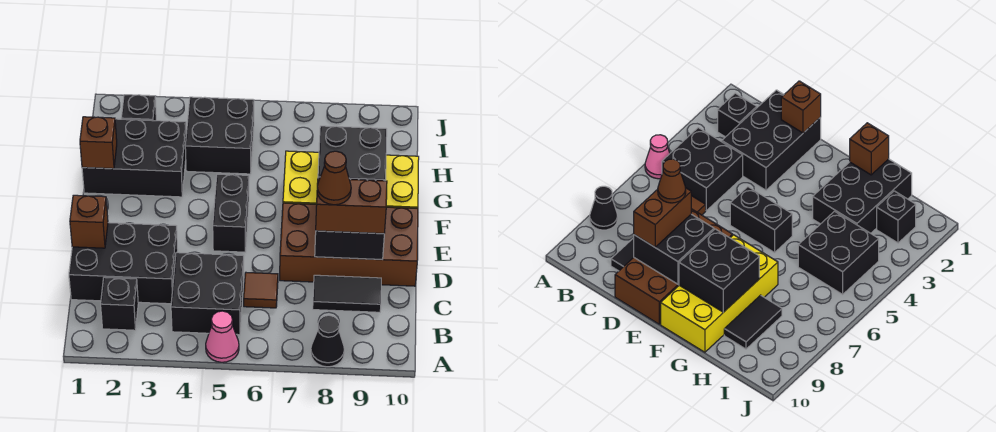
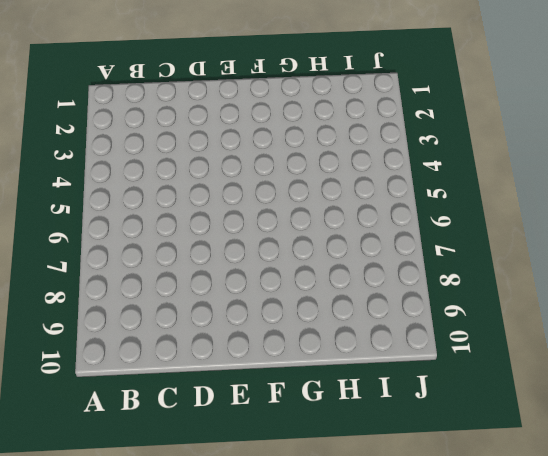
none -> pink 1x1 cone [206,311,239,362]
none -> black 1x1 cone [311,316,344,367]
none -> black 1x1 brick [101,277,138,330]

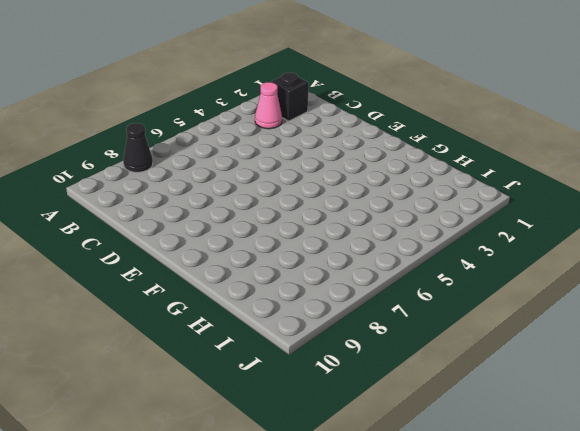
pink 1x1 cone [255,82,282,129] -> pink 1x1 cone moved to [206,311,239,362]
none -> black 2x2 brick [171,253,244,335]
none -> black 2x3 brick [69,223,178,304]
none -> brown 1x1 tile [244,273,278,308]

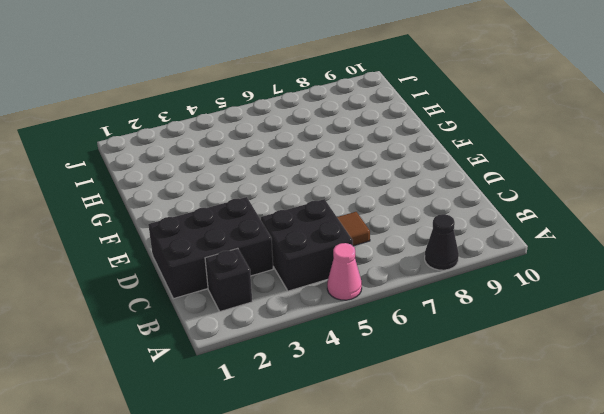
none -> black 1x2 tile [313,275,381,312]
none -> brown 2x4 brick [280,203,418,286]
none -> black 1x2 brick [213,174,249,252]

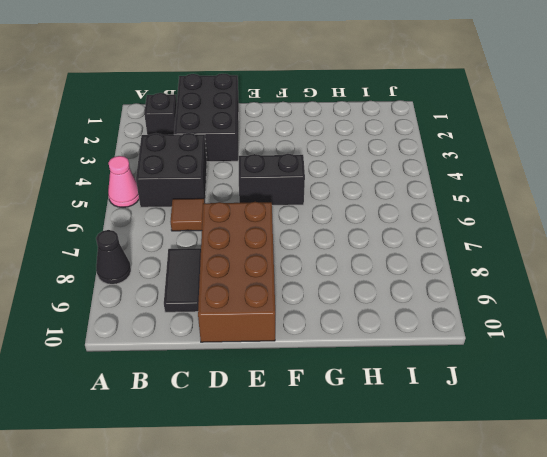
none -> yellow 2x4 brick [283,151,419,208]
none -> black 2x3 brick [82,119,186,197]
none -> black 2x2 brick [185,97,254,174]

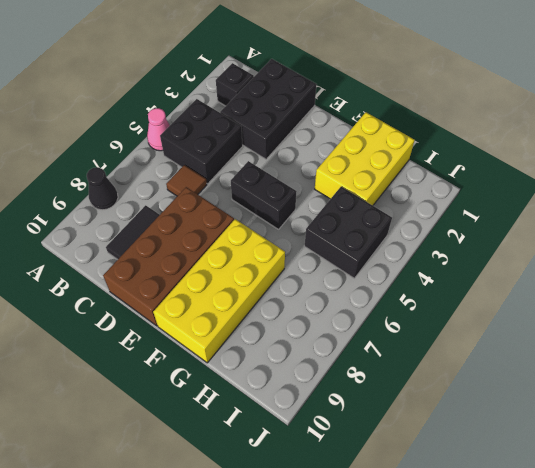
yellow 2x3 brick [315,112,414,205] -> black 2x3 brick [82,119,186,197]
none -> black 1x2 tile [724,295,782,349]
none -> black 1x1 brick [121,95,156,121]
none -> brown 1x1 brick [70,195,108,248]

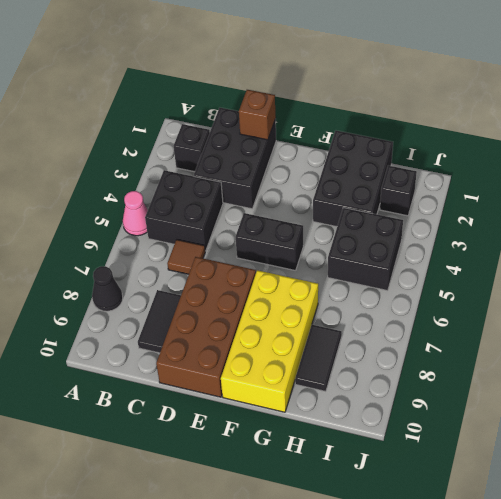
none -> black 2x2 brick [315,180,384,260]
none -> black 2x2 brick [318,126,387,181]
none -> brown 1x1 brick [80,117,117,169]

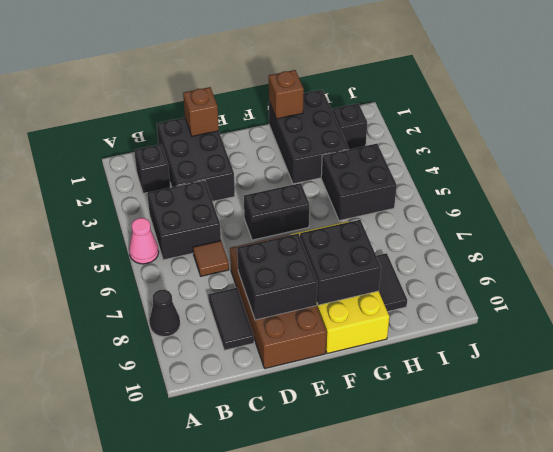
none -> brown 1x2 brick [316,178,387,234]
none -> brown 1x1 cone [317,151,351,205]

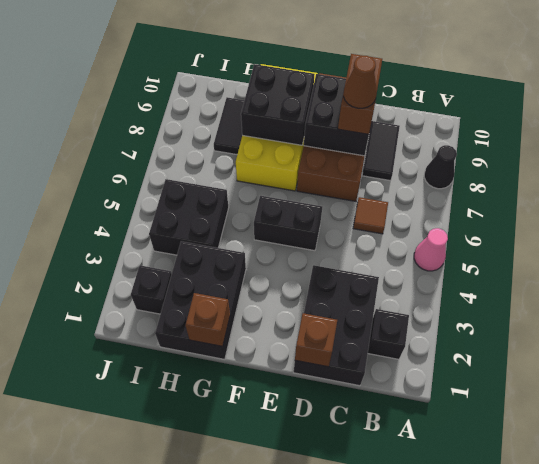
none -> black 2x2 brick [171,253,244,335]

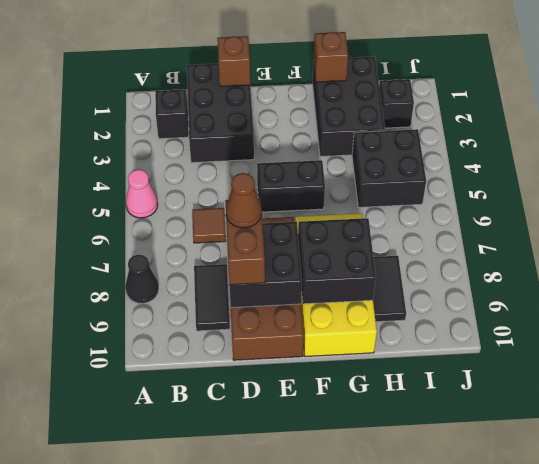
none -> black 2x2 brick [171,253,244,335]

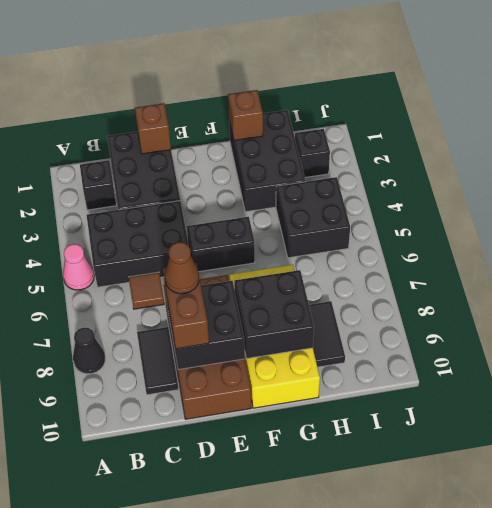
black 2x3 brick [87,201,188,287] -> black 2x2 brick [171,253,244,335]

